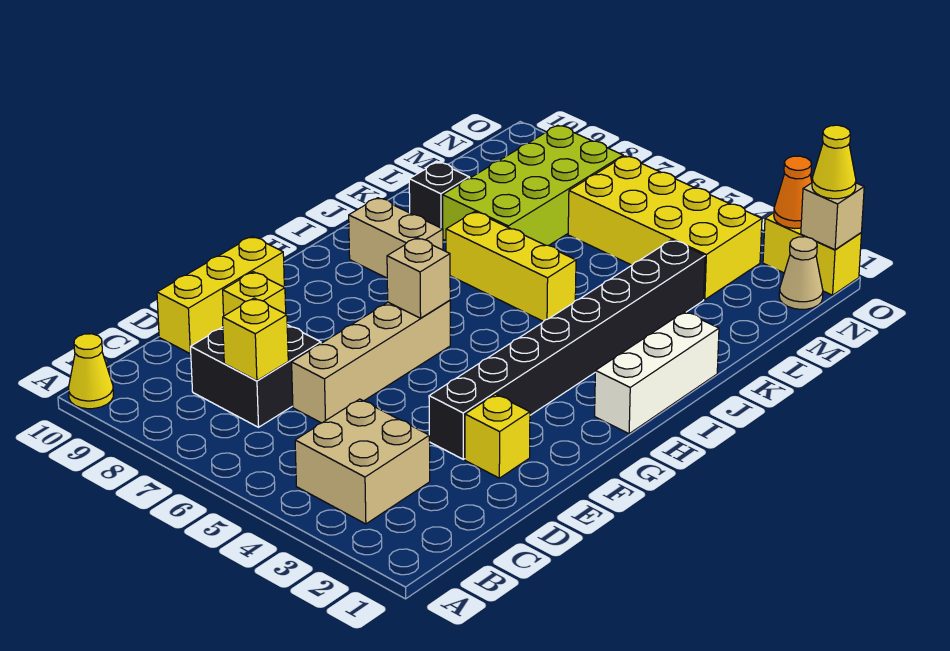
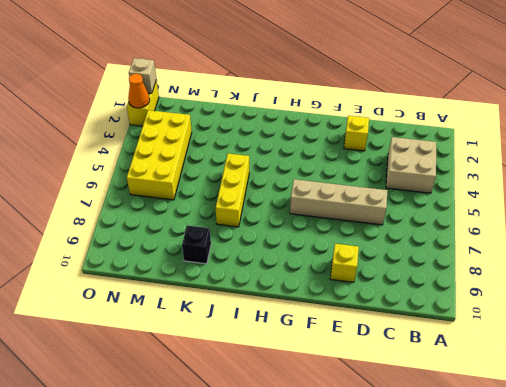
none -> yellow 1x1 cone [69,334,113,409]
none -> black 2x2 brick [191,325,321,427]
none -> yellow 1x3 brick [157,236,284,354]

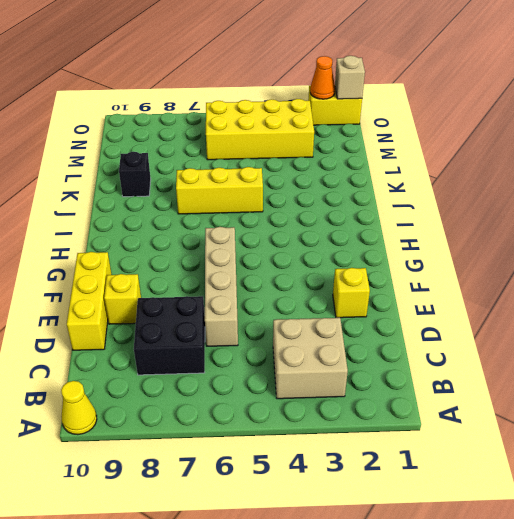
none -> black 1x8 brick [429,240,705,459]
none -> white 1x3 brick [595,312,719,434]
none -> tan 1x2 brick [349,198,443,278]

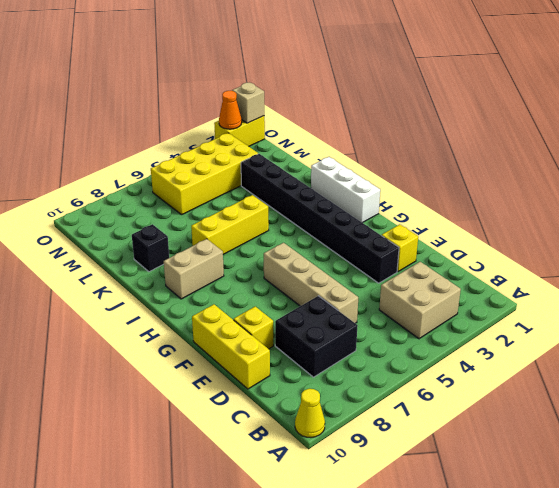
none -> lime 2x4 brick [443,125,623,246]
none -> tan 1x1 cone [779,237,823,309]
none -> yellow 1x1 brick [223,298,288,381]

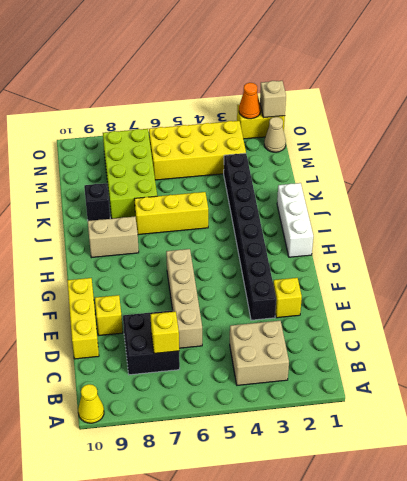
none -> tan 1x1 brick [387,238,450,318]
none -> yellow 1x1 cone [812,125,856,199]

